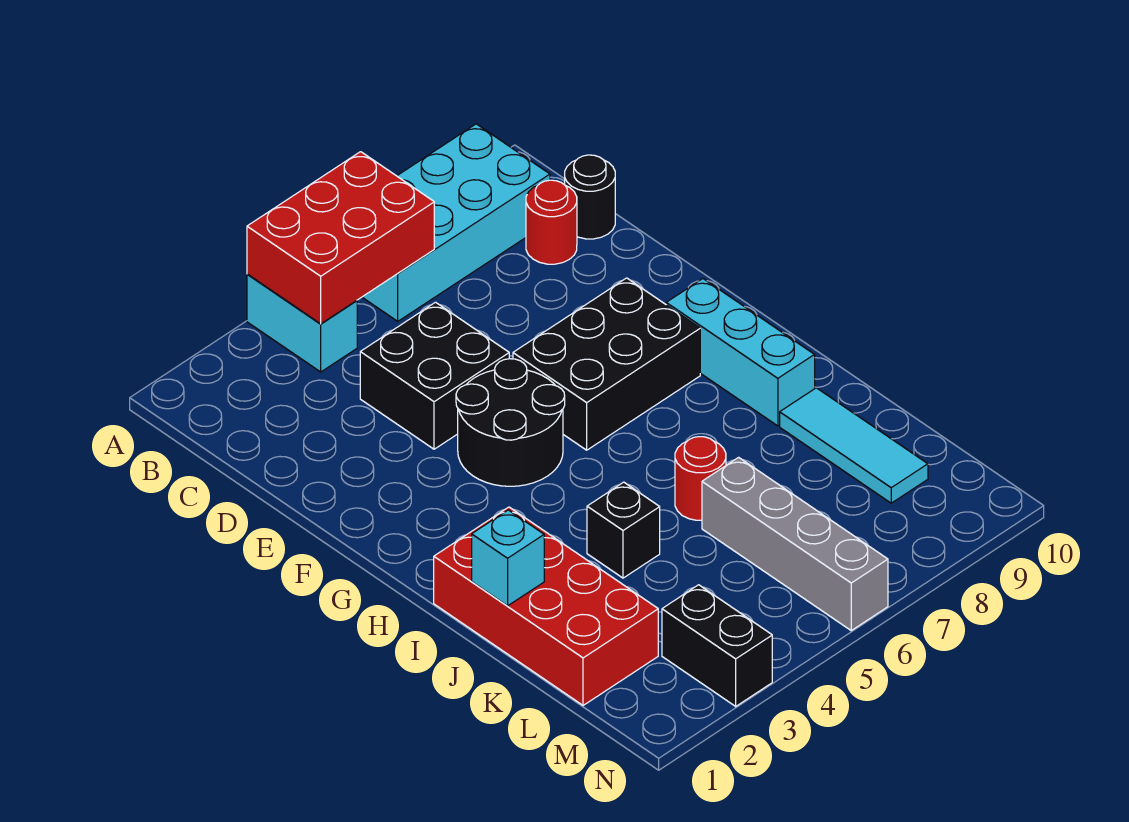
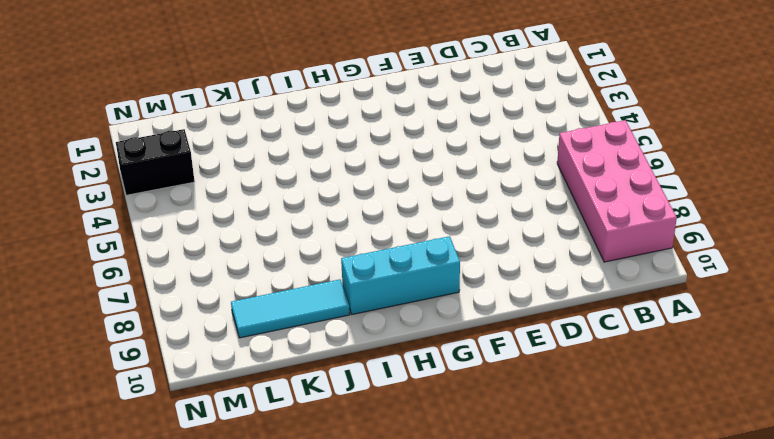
pink 2x4 brick [557,120,677,262] -> cyan 2x4 brick [362,124,550,321]
none -> cyan 1x2 brick [247,274,357,372]
none -> red 1x1 round brick [526,180,577,264]
none -> black 1x1 round brick [565,155,615,239]

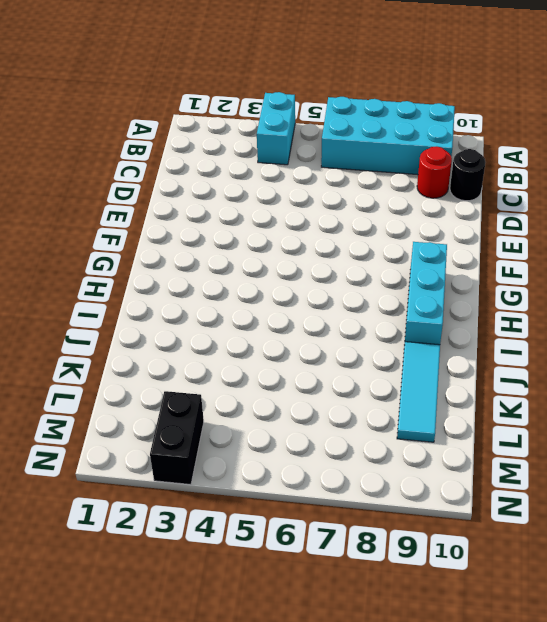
none -> black 2x2 brick [360,302,509,449]
none -> black 2x2 round brick [456,359,565,486]
none -> black 2x3 brick [513,278,700,450]

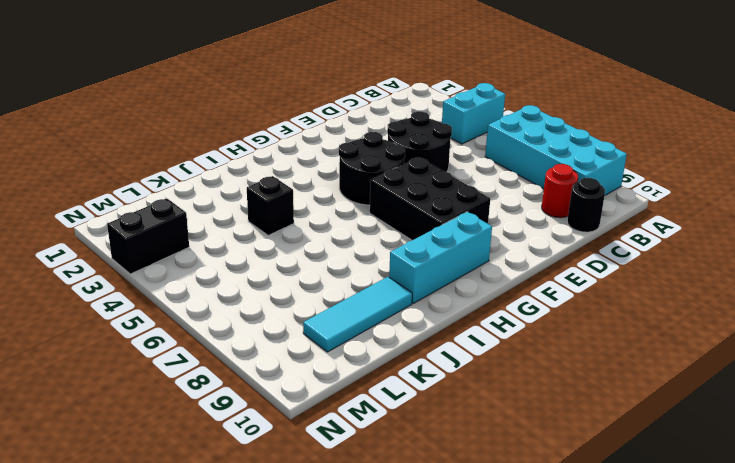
black 2x2 round brick [387,111,452,172] -> black 2x2 brick [360,302,509,449]
none -> red 2x4 brick [434,507,658,705]
none -> red 1x1 round brick [675,437,726,520]
none -> grey 1x4 brick [702,457,888,630]

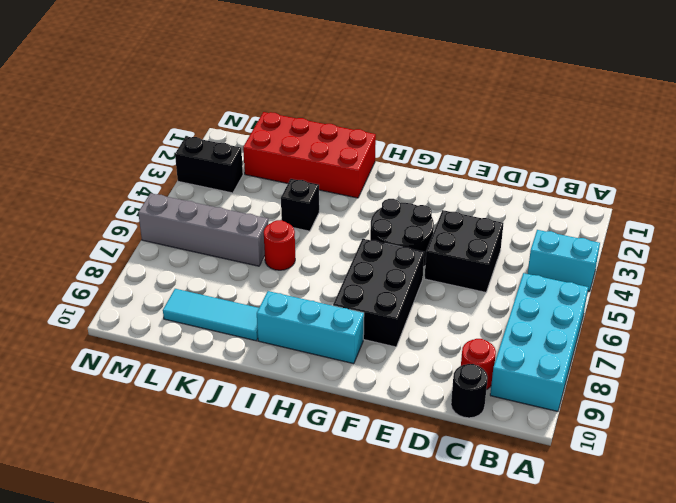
none -> red 2x3 brick [247,152,434,324]
none -> cyan 1x1 brick [472,510,544,606]

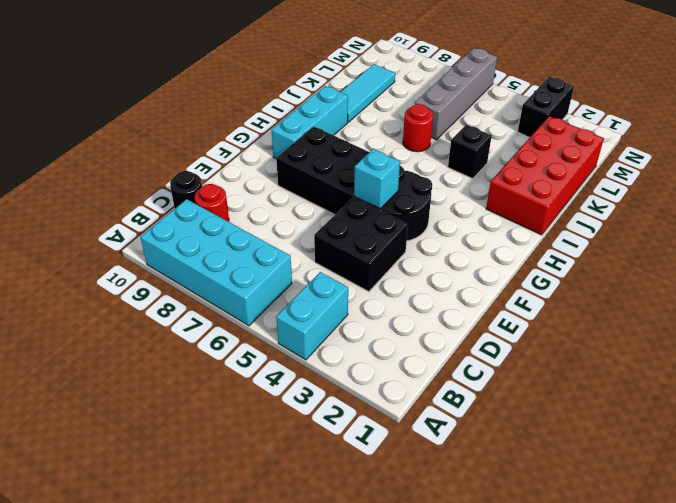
cyan 1x1 brick [354,149,400,209] -> cyan 1x1 brick moved to [472,510,544,606]
none -> red 2x3 brick [247,152,434,324]

